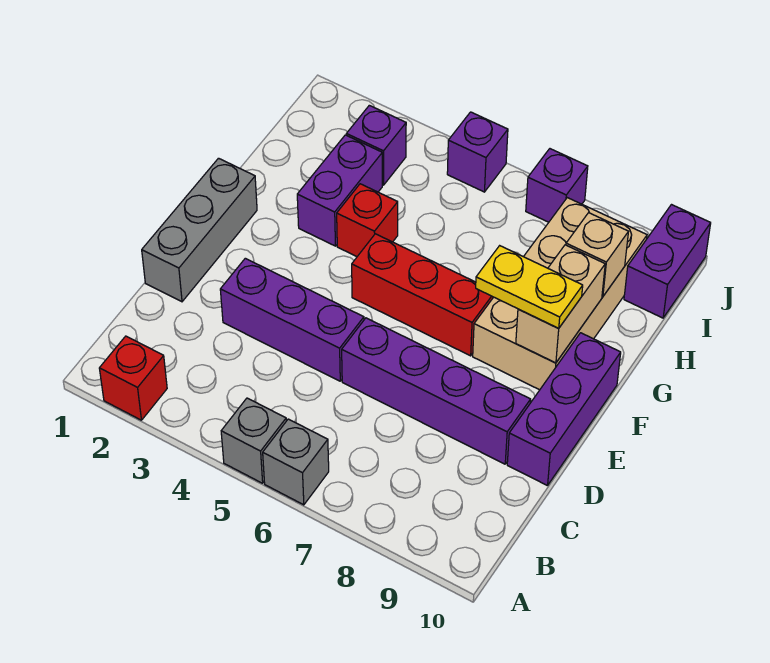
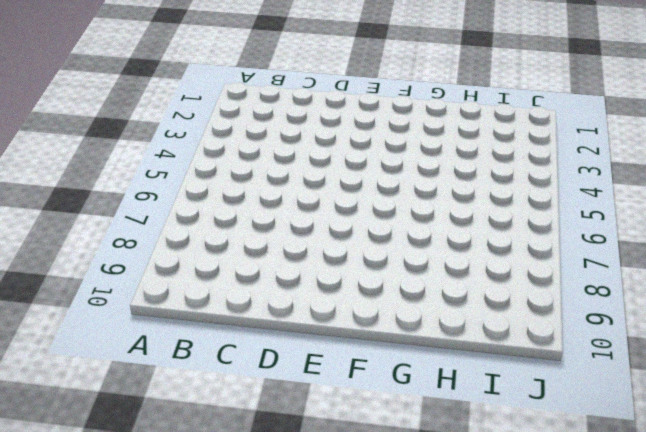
none -> red 1x1 brick [99,336,167,420]
none -> grey 1x1 brick [221,398,286,483]
none -> grey 1x1 brick [263,419,329,505]

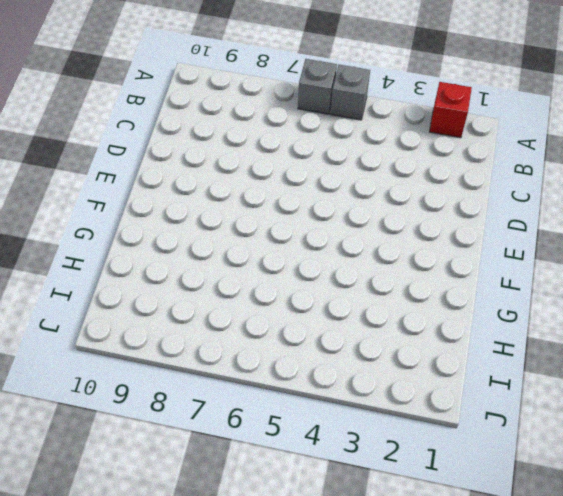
none -> grey 1x3 brick [142,158,257,302]
none -> purple 1x3 brick [220,258,364,381]
none -> purple 1x4 brick [342,318,531,464]

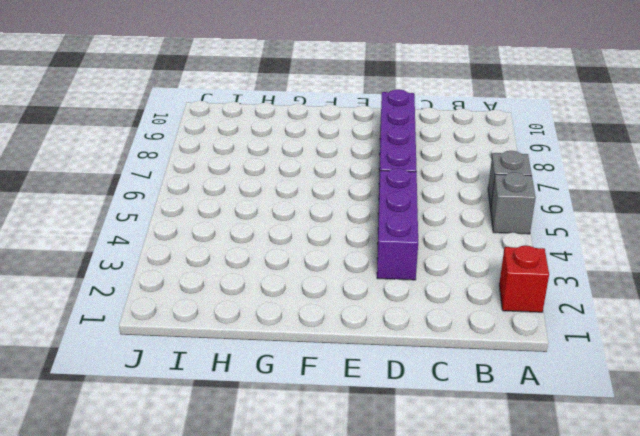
none -> grey 1x3 brick [142,158,257,302]
none -> purple 1x3 brick [507,333,621,486]
none -> red 1x3 brick [352,234,493,356]

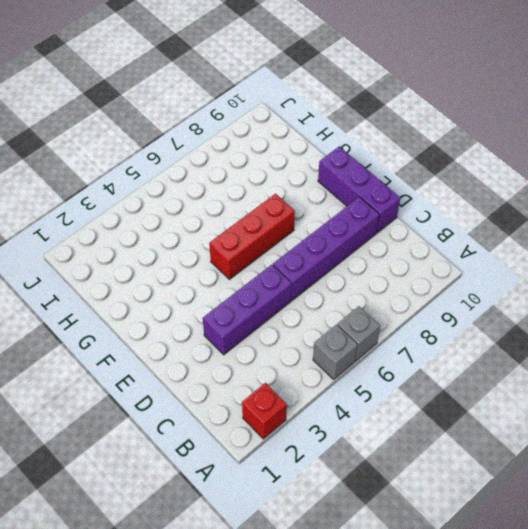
none -> grey 1x3 brick [142,158,257,302]
none -> tan 2x4 brick [473,198,647,390]
none -> purple 1x2 brick [297,135,382,246]

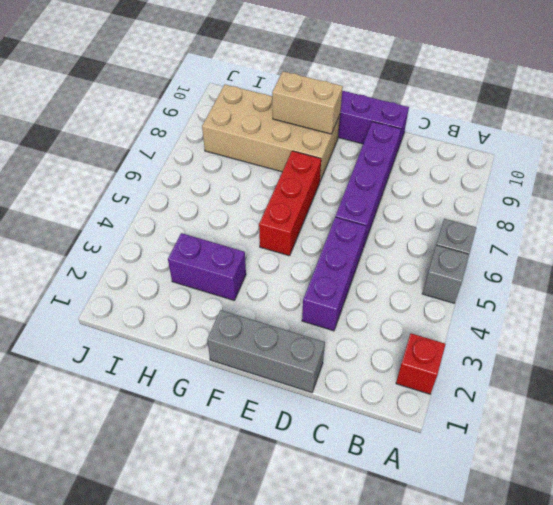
none -> red 1x1 brick [337,184,398,256]
none -> purple 1x1 brick [346,105,406,185]
none -> purple 1x2 brick [624,205,711,318]

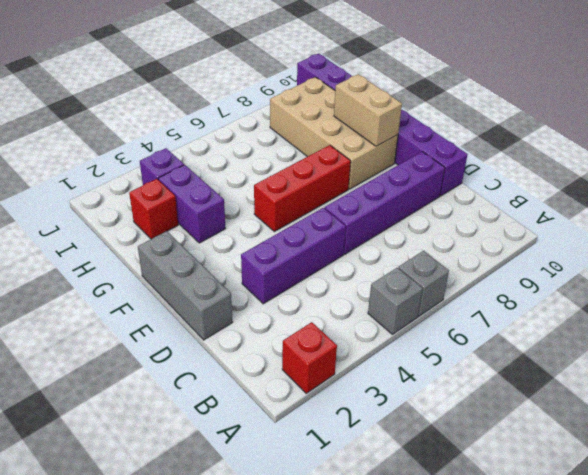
red 1x1 brick [129,179,178,239] -> red 1x1 brick moved to [337,184,398,256]
none -> purple 1x1 brick [447,112,508,192]
none -> purple 1x1 brick [526,149,588,222]
none -> tan 1x1 brick [566,213,628,297]

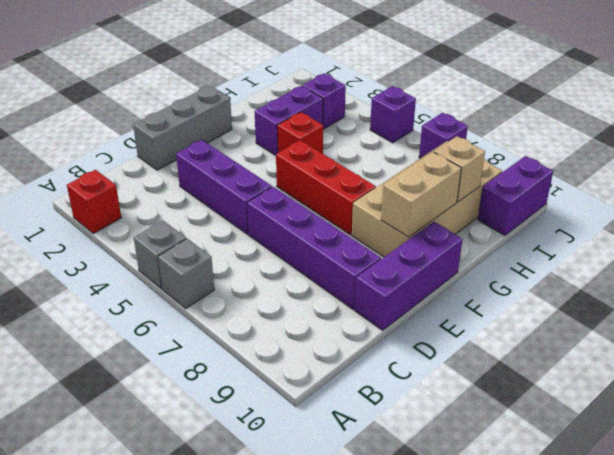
none -> yellow 1x2 plate [476,246,583,328]

